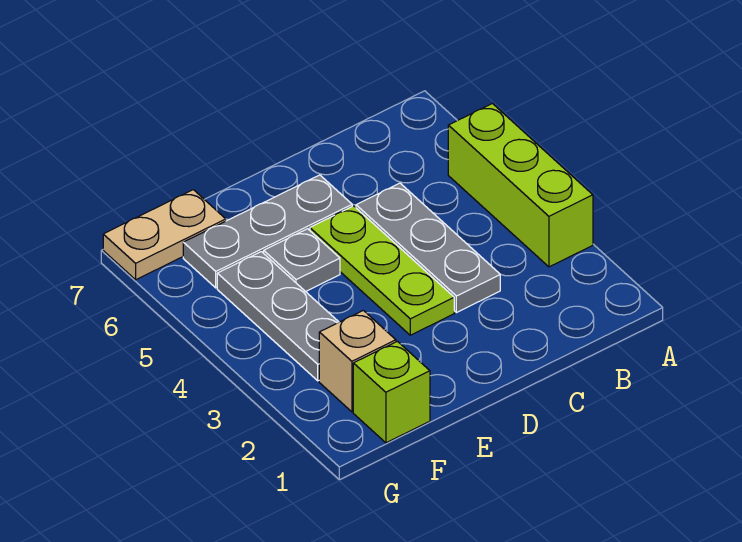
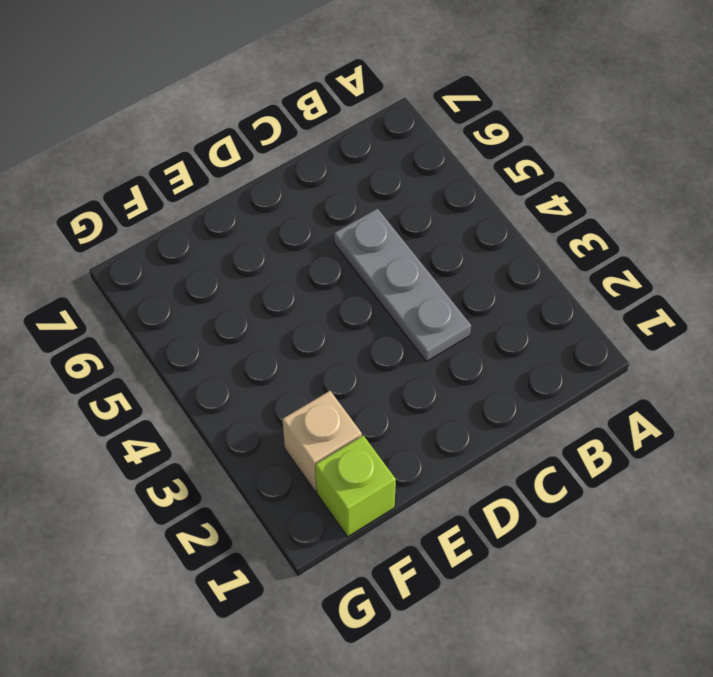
none -> lime 1x3 brick [448,104,593,267]
none -> lime 1x3 plate [310,206,454,335]

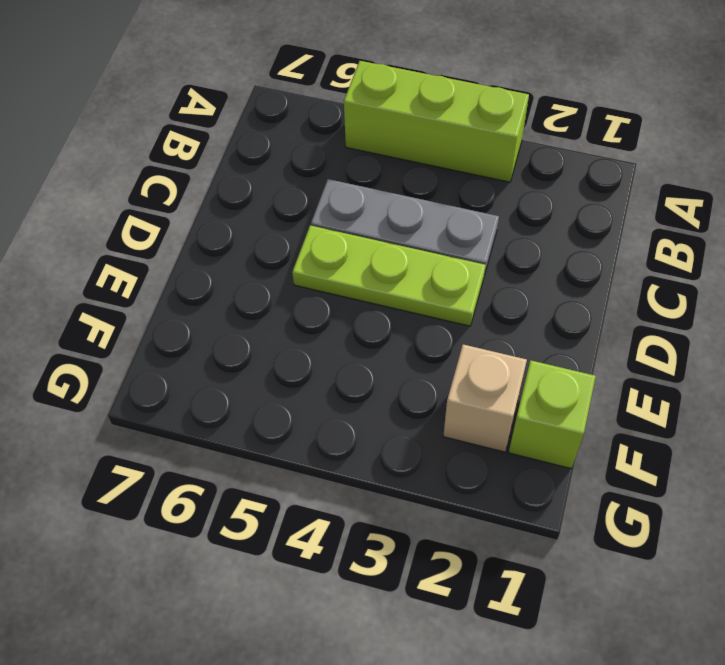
none -> grey 1x3 plate [183,175,352,288]
none -> grey 1x1 plate [264,229,340,292]

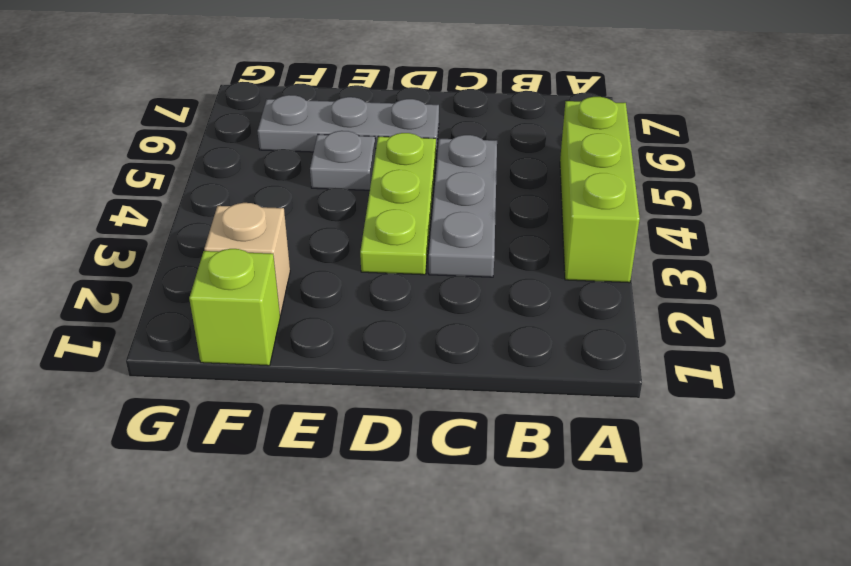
none -> grey 1x3 plate [217,252,339,381]
none -> tan 1x2 plate [103,190,226,280]

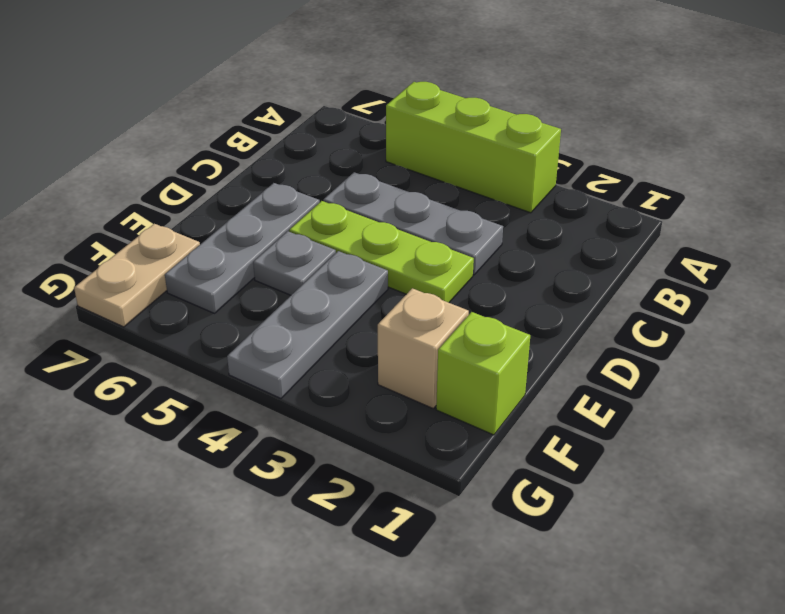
grey 1x3 plate [227,251,388,398] -> grey 1x3 plate turned to [217,252,339,381]

